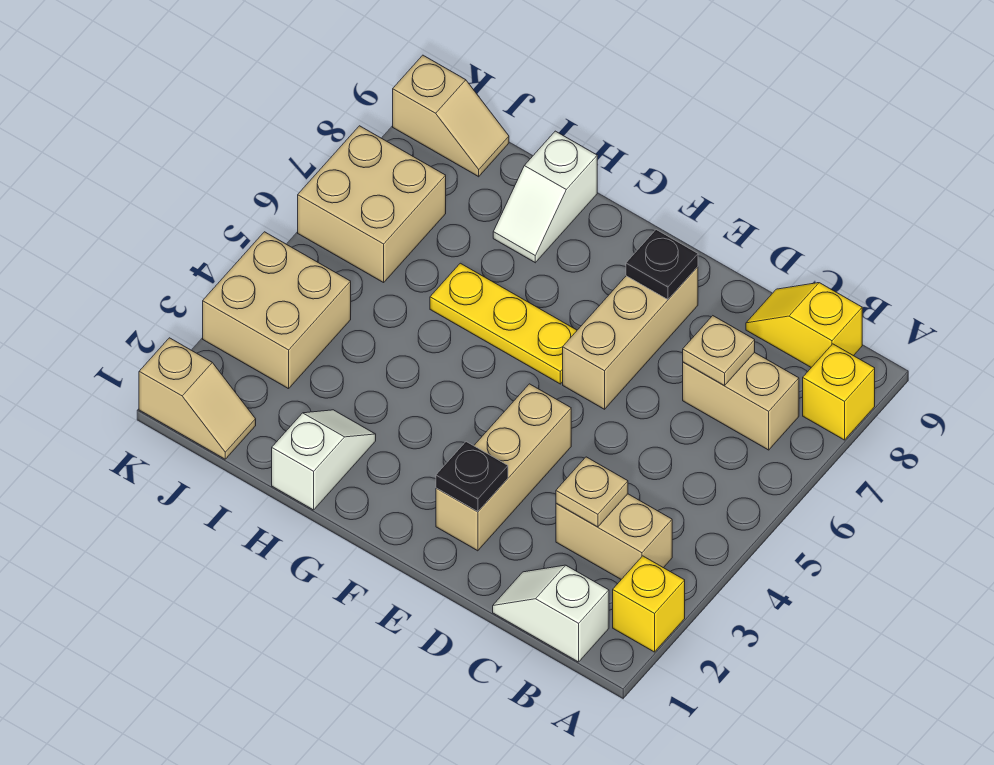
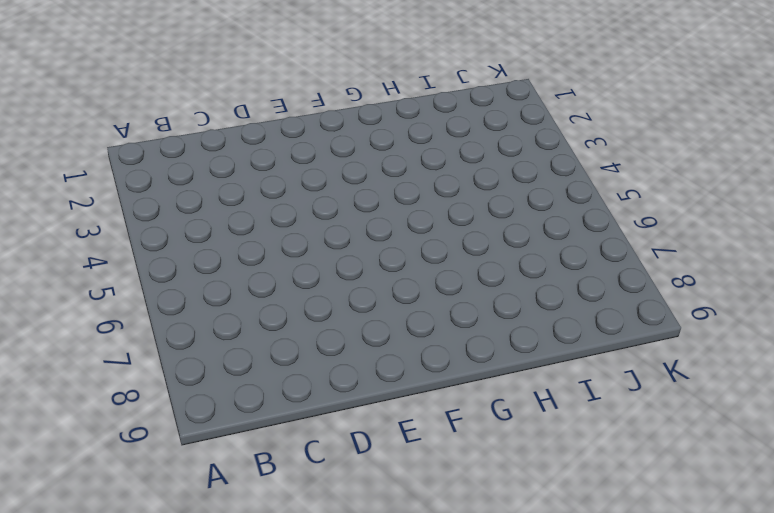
none -> yellow 1x1 brick [613,556,685,652]
none -> yellow 1x1 brick [803,344,875,440]
none -> white 1x2 slope [493,565,609,662]

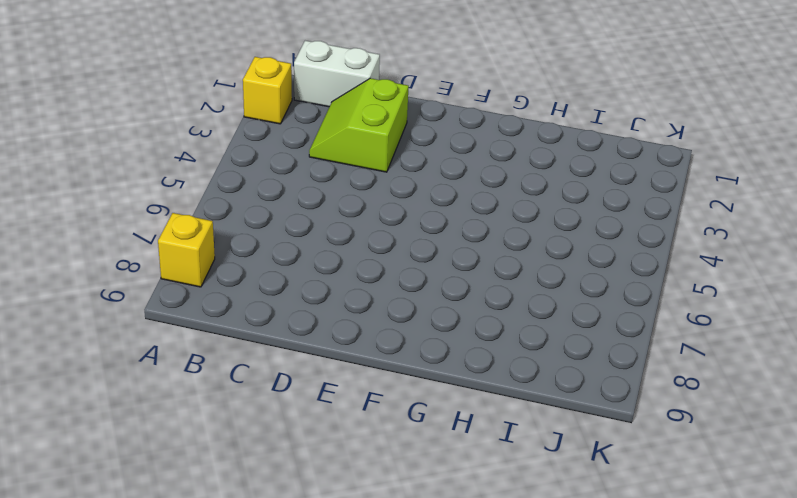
white 1x2 brick [294,41,380,107] -> white 1x2 slope [493,565,609,662]
lime 2x2 slope [309,78,409,172] -> tan 1x2 brick [556,494,672,579]
none -> tan 1x2 brick [683,353,799,450]
none -> yellow 1x2 slope [746,283,862,367]
none -> tan 1x3 brick [436,384,571,551]

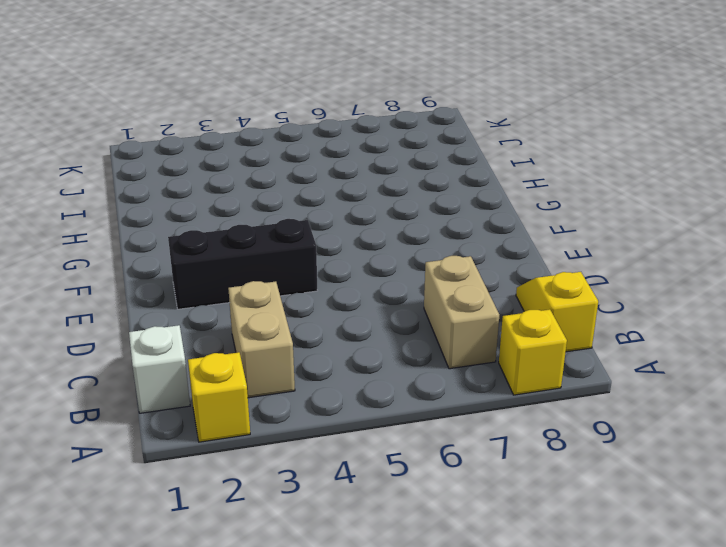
black 1x3 brick [168,219,318,309] -> tan 1x3 brick [436,384,571,551]
none -> tan 1x3 brick [563,267,698,409]
none -> yellow 1x3 plate [430,263,577,384]
none -> white 1x2 slope [272,410,376,510]

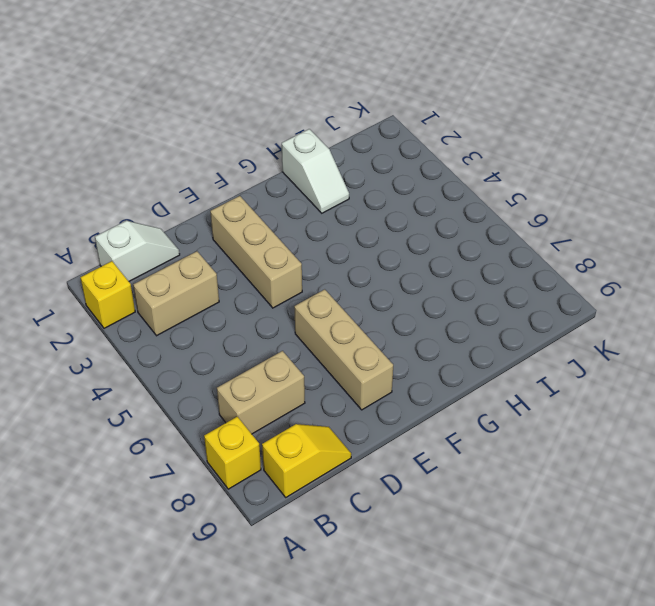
none -> yellow 1x3 plate [430,263,577,384]
none -> white 1x2 slope [493,131,597,263]
none -> tan 1x2 slope [139,338,256,459]

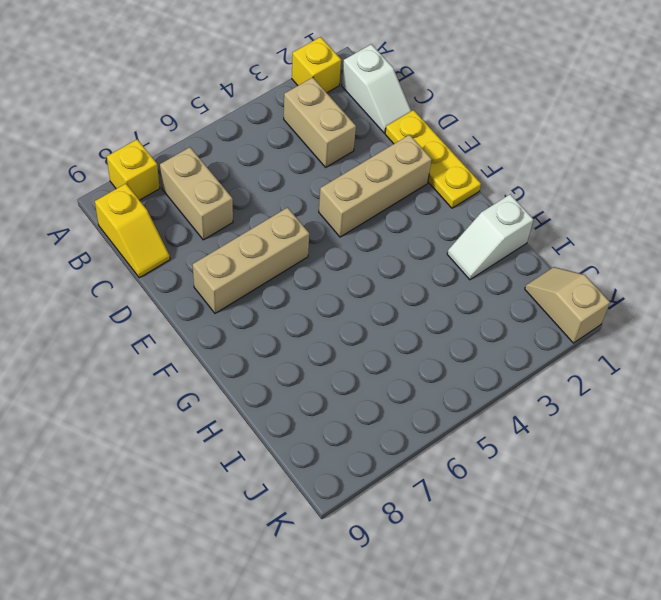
yellow 1x3 plate [385,110,481,208] -> yellow 1x3 plate moved to [430,263,577,384]
none -> white 1x2 slope [493,131,597,263]
none -> tan 2x2 brick [203,232,351,389]
none -> tan 2x2 brick [298,126,446,283]

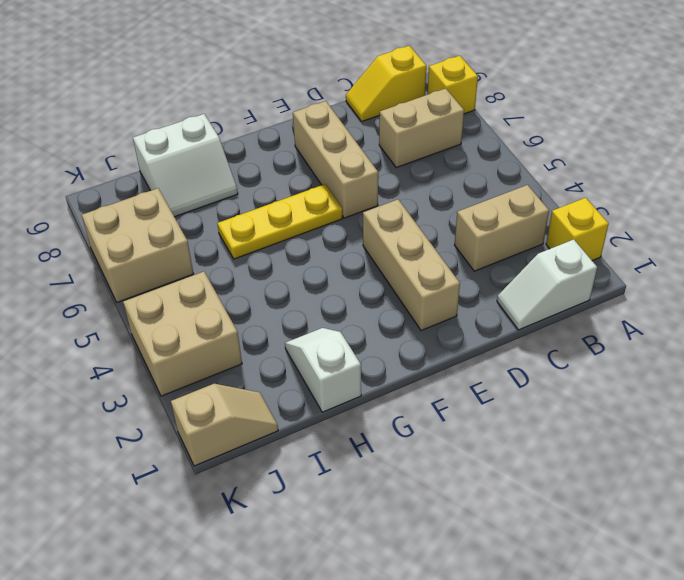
white 2x2 slope [133,114,238,217] -> white 1x2 slope [493,131,597,263]
none -> tan 1x2 slope [393,55,509,177]
none -> tan 1x1 plate [556,457,628,527]
none -> tan 1x1 plate [683,316,755,386]

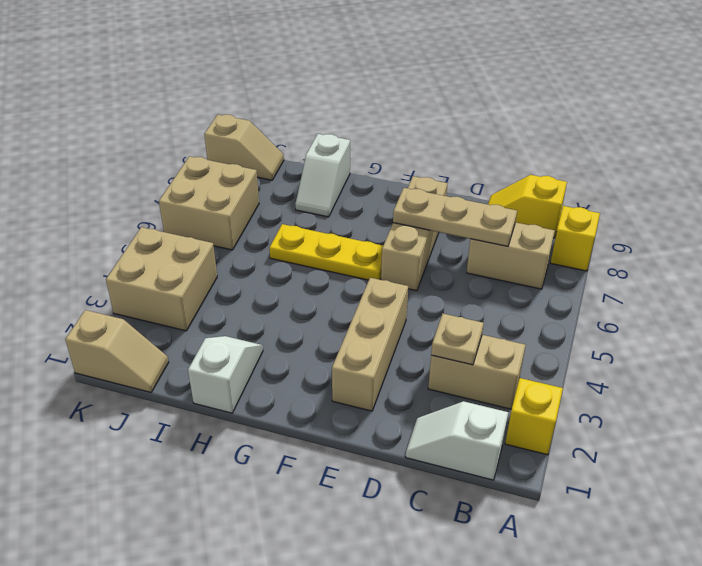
tan 1x3 plate [393,188,517,246] -> tan 1x1 plate [683,316,755,386]
none -> black 1x1 plate [436,442,508,512]
none -> black 1x1 plate [626,230,698,300]

